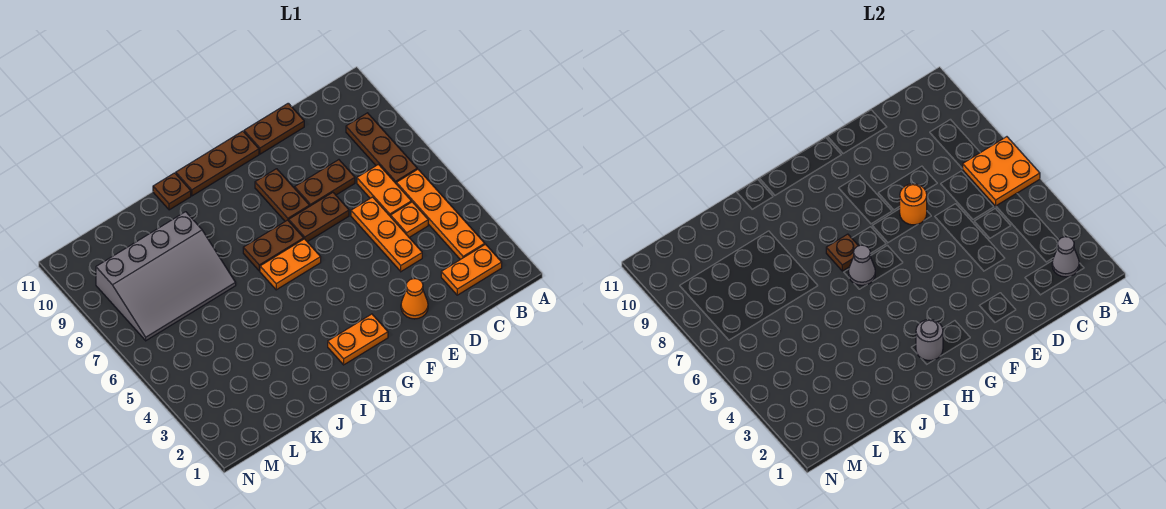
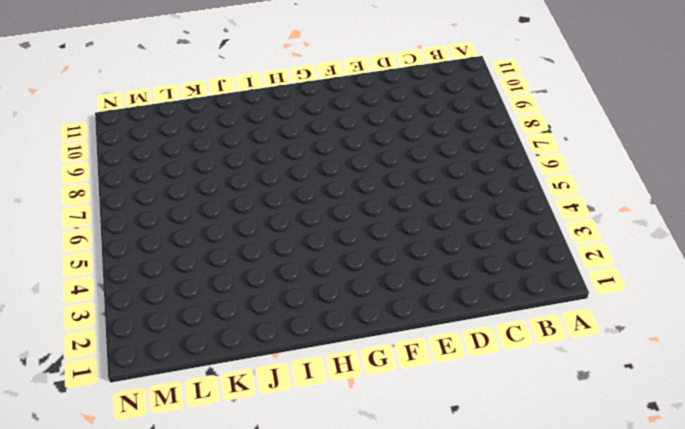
none -> orange 1x2 plate [441,244,502,295]
none -> orange 1x4 plate [396,169,485,260]
none -> brown 1x3 plate [346,113,417,183]

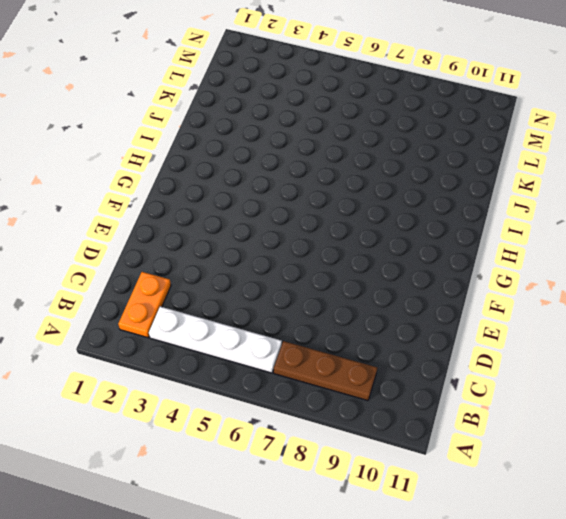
white 1x4 plate [149,307,282,373] -> orange 1x4 plate [396,169,485,260]
none -> orange 1x1 plate [391,202,428,237]
none -> orange 1x2 plate [357,164,411,217]
none -> orange 1x3 plate [351,197,422,271]

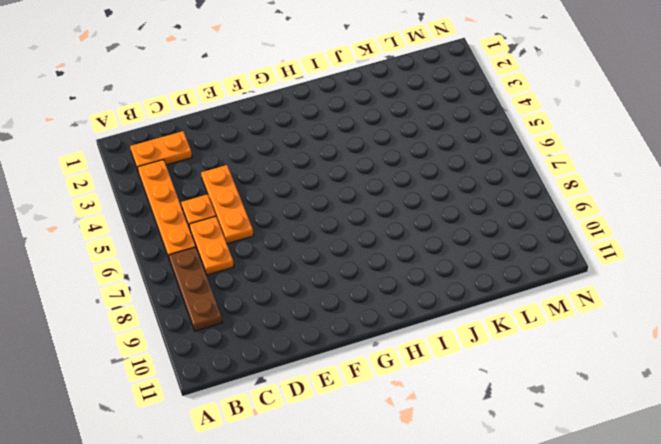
none -> brown 1x2 plate [295,160,355,206]
none -> brown 1x2 plate [244,103,304,154]
none -> orange 1x1 cone [401,279,428,319]

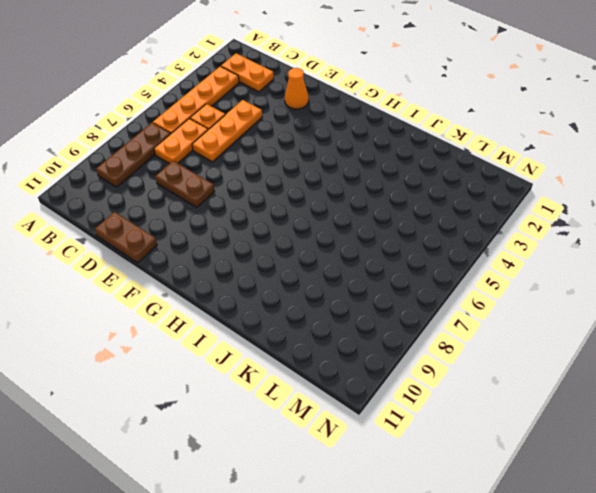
none -> brown 1x2 plate [289,192,349,242]
none -> brown 1x2 plate [255,169,310,221]
none -> brown 1x3 plate [176,131,259,196]

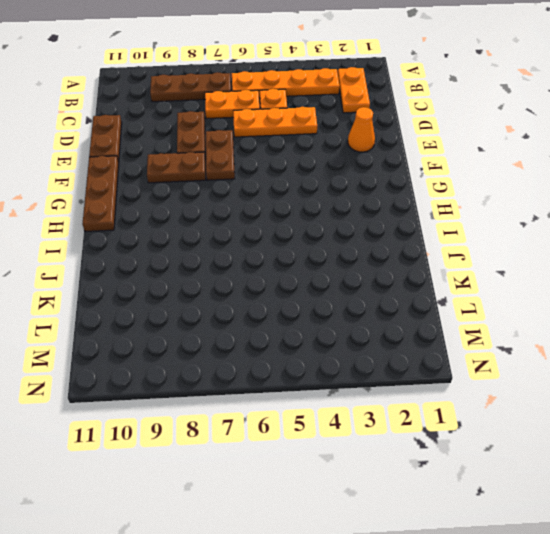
none -> orange 1x2 plate [328,314,388,365]
none -> orange 1x2 plate [260,239,321,290]
none -> brown 1x2 plate [243,220,304,271]

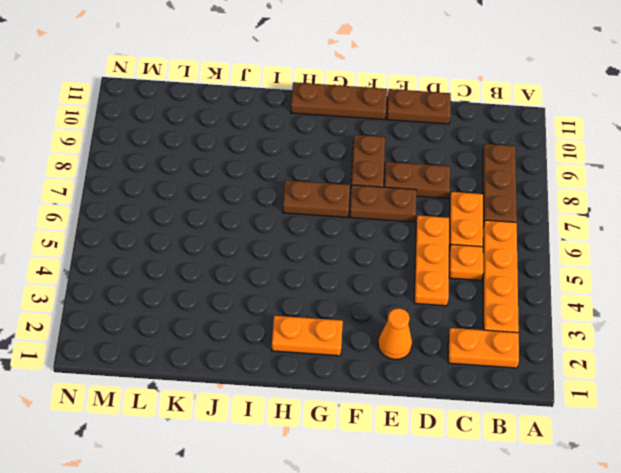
none -> orange 1x2 plate [260,239,321,290]
none -> brown 1x1 plate [153,173,191,210]
none -> grey 3x4 slope [96,212,236,341]

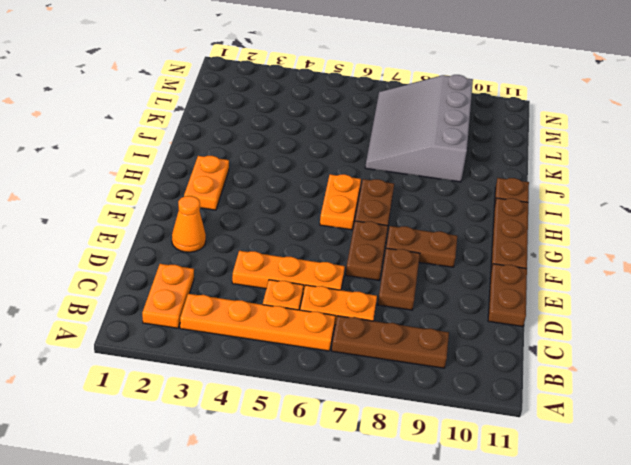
none -> orange 2x2 plate [963,137,1040,206]
none -> grey 1x1 cone [1052,237,1079,277]
none -> orange 1x1 round brick [899,184,927,225]

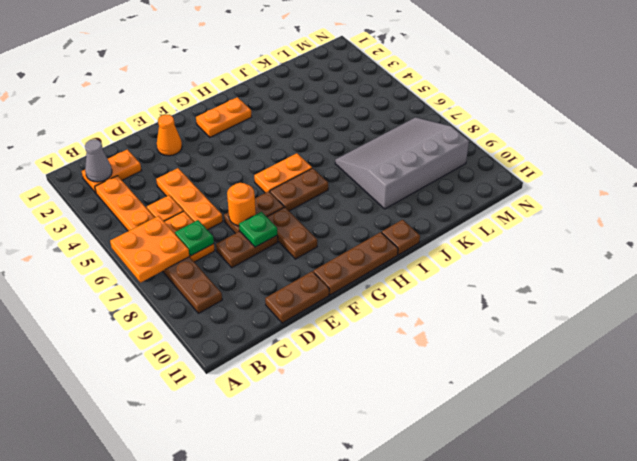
green 1x1 plate [175,220,214,256] -> none
green 1x1 plate [239,212,277,247] -> none
none -> grey 1x1 round brick [916,320,943,361]
none -> grey 1x1 cone [849,245,875,285]
none -> brown 1x1 plate [826,234,858,271]

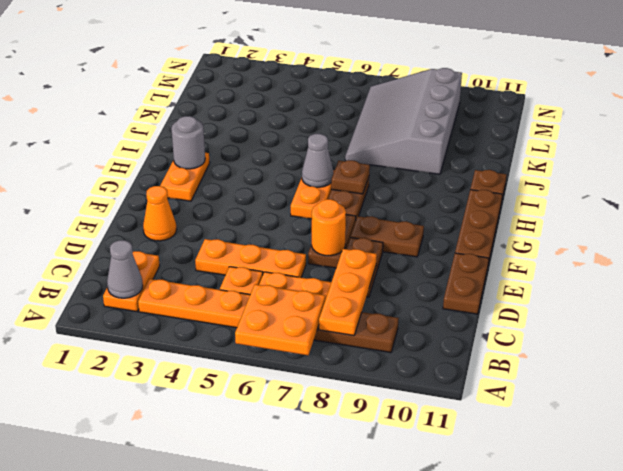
orange 1x3 plate [319,249,377,336] -> none

